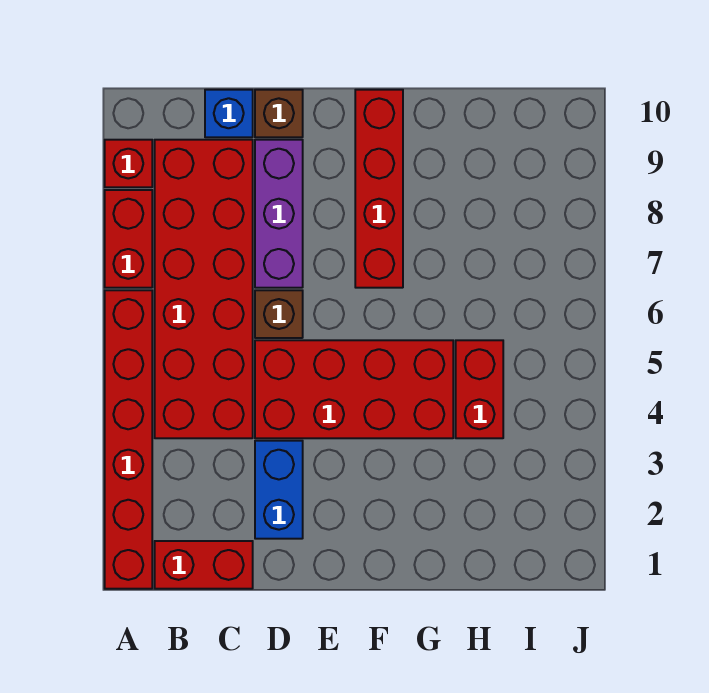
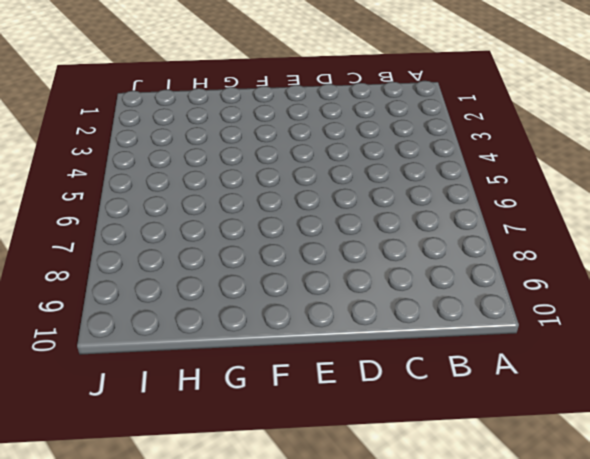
none -> red 1x6 brick [105,290,152,589]
none -> red 1x2 brick [105,190,152,288]
none -> red 1x1 brick [105,140,152,187]

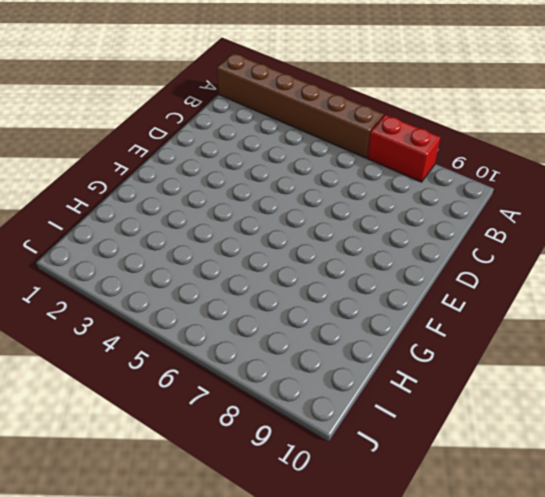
brown 1x6 brick [217,53,384,158] -> red 1x6 brick [105,290,152,589]
none -> red 1x1 brick [105,140,152,187]
none -> red 1x2 brick [155,541,253,589]
none -> red 2x6 brick [155,140,253,438]

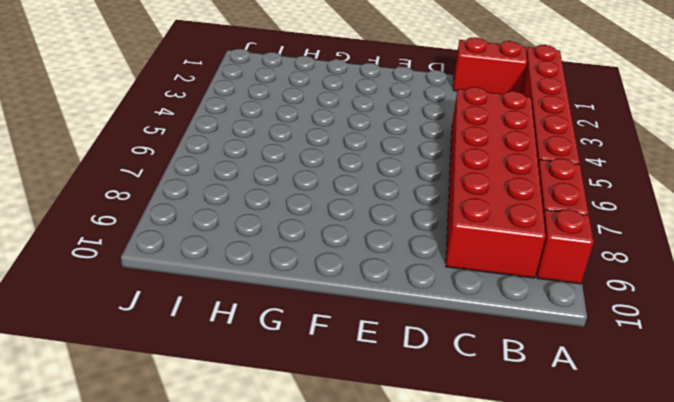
none -> blue 1x1 brick [205,90,253,137]
none -> blue 1x2 brick [255,441,303,539]
none -> red 2x4 brick [255,340,453,438]

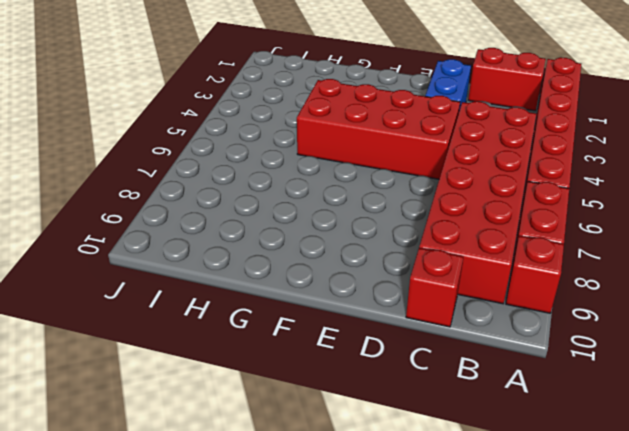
red 1x1 brick [406,248,463,327] -> blue 1x1 brick [205,90,253,137]
none -> brown 1x1 brick [255,290,303,338]
none -> purple 1x3 brick [255,140,303,288]
none -> brown 1x1 brick [255,90,303,137]

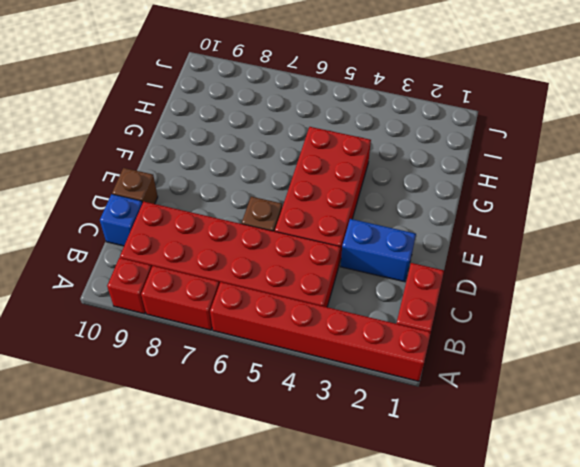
none -> purple 1x3 brick [255,140,303,288]
none -> red 1x4 brick [355,90,403,288]
none -> red 1x2 brick [456,340,503,438]

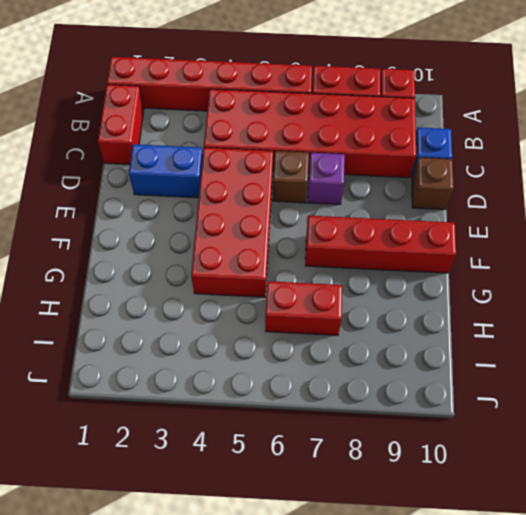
purple 1x1 brick [308,153,345,204] -> purple 1x3 brick [255,140,303,288]
red 1x2 brick [265,281,342,335] -> red 1x2 brick moved to [456,340,503,438]

